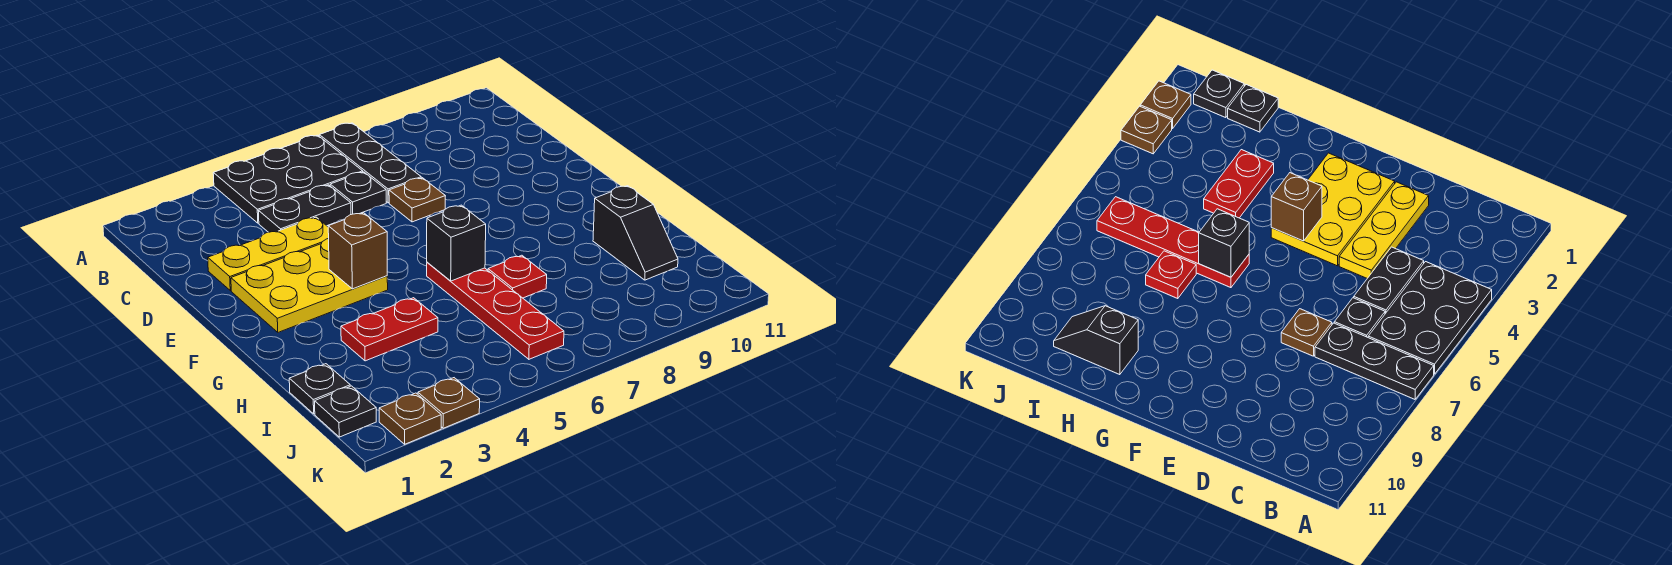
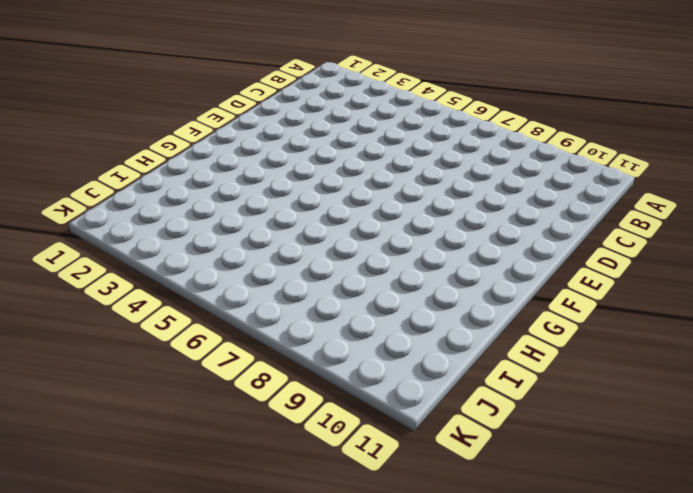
none -> black 2x3 plate [213,135,363,223]
none -> black 1x3 plate [319,123,421,203]
none -> black 1x2 plate [259,185,351,232]

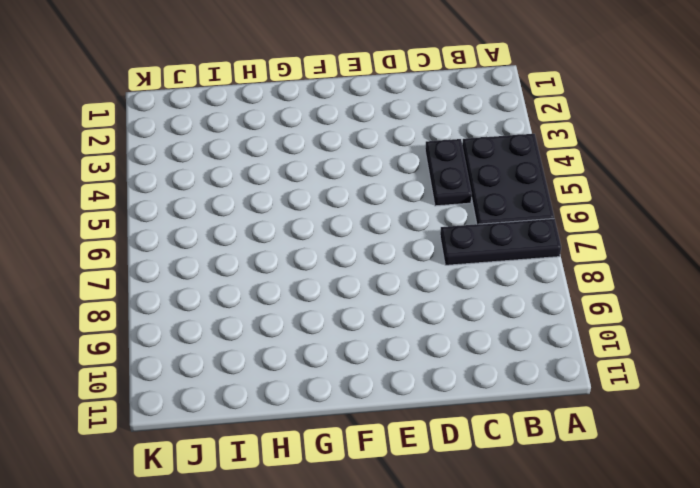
none -> black 1x1 plate [330,172,386,215]
none -> yellow 1x3 plate [208,217,329,291]
none -> brown 1x1 plate [389,178,445,222]

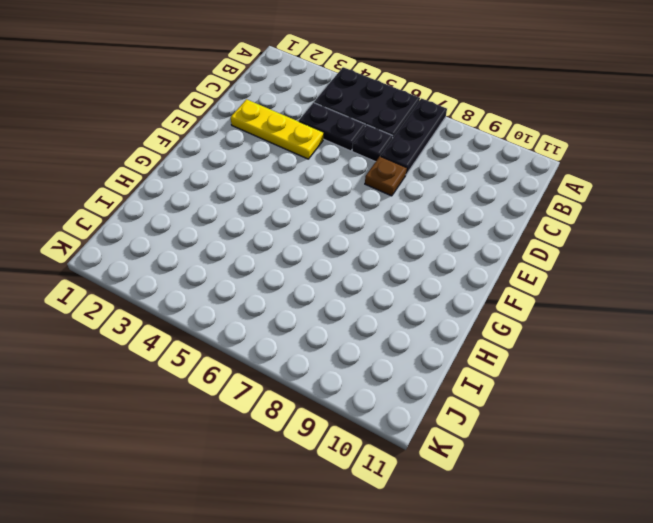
none -> yellow 2x3 plate [231,239,388,332]
none -> red 1x4 plate [427,262,564,359]
none -> red 1x2 plate [341,298,438,361]

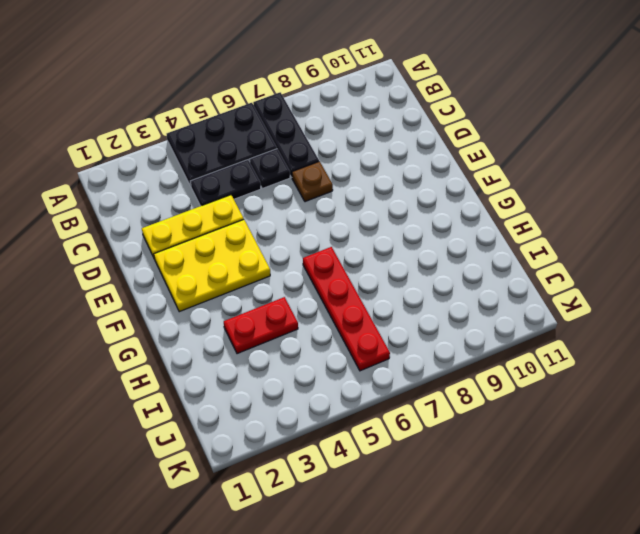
none -> red 1x1 plate [488,255,547,298]
none -> black 1x2 slope [593,186,678,280]
none -> black 1x1 plate [289,364,350,414]

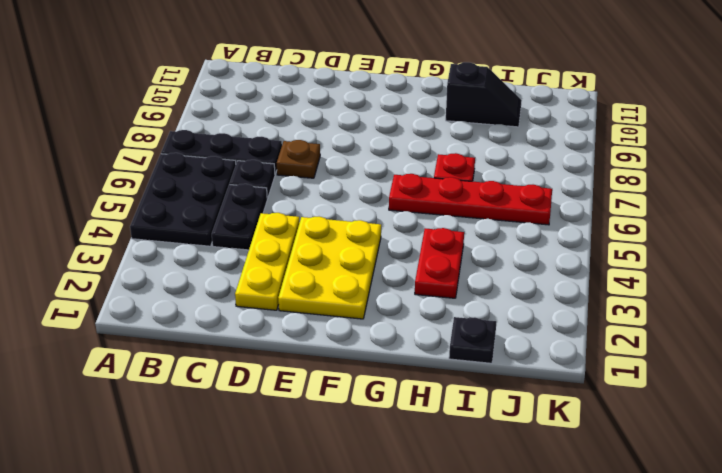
none -> black 1x1 plate [315,386,376,437]
none -> brown 1x1 plate [379,393,441,444]
none -> brown 1x1 plate [418,378,480,428]

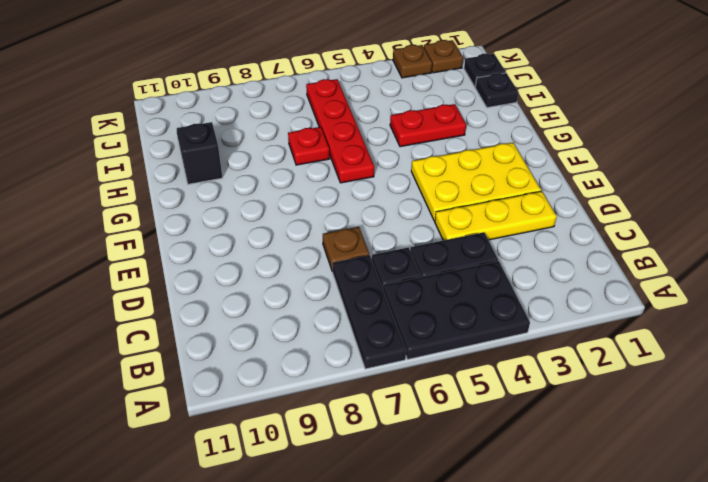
none -> brown 1x1 brick [328,213,387,289]
none -> black 1x1 brick [427,205,486,281]

